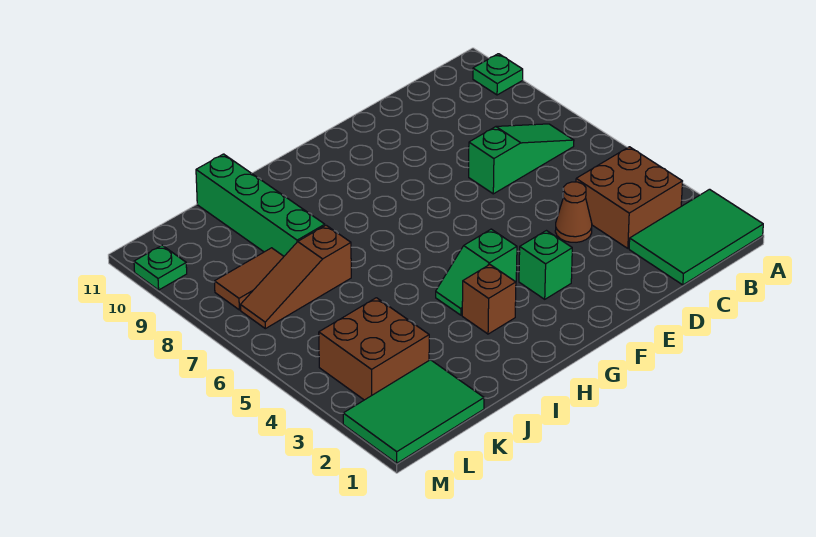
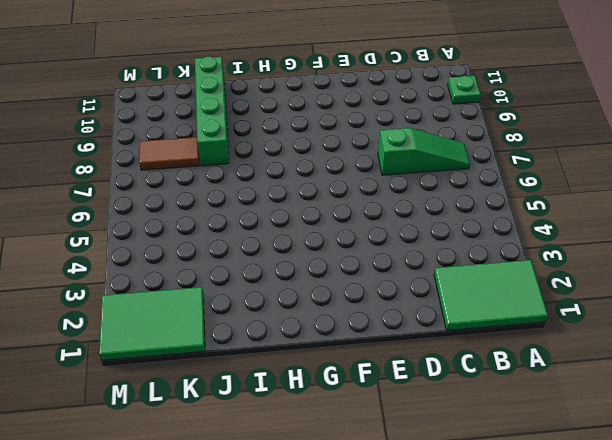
none -> brown 2x2 brick [576,147,682,248]
none -> brown 1x1 cone [555,182,592,242]
none -> green 1x1 brick [519,231,572,299]

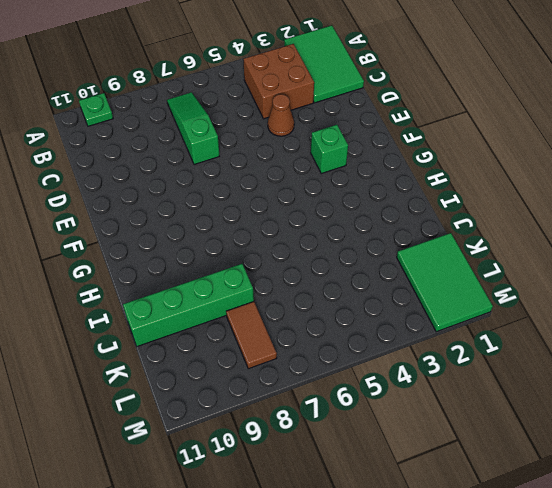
none -> green 1x2 slope [436,229,517,315]
none -> brown 1x1 brick [462,265,516,334]
none -> brown 1x3 slope [240,225,351,329]

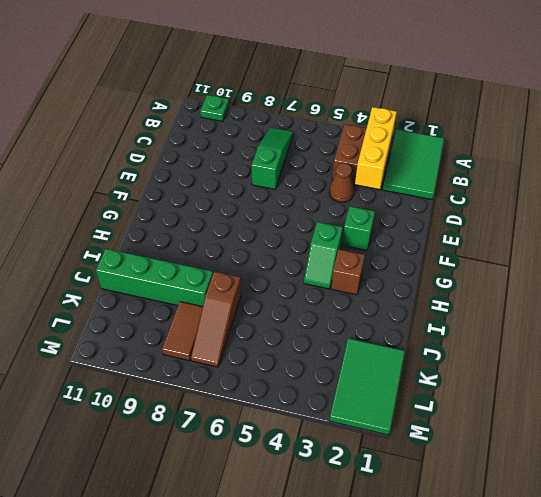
yellow 1x3 brick [355,107,397,189] -> none
none -> brown 2x2 brick [319,298,429,400]
none -> green 1x1 plate [134,245,187,290]

